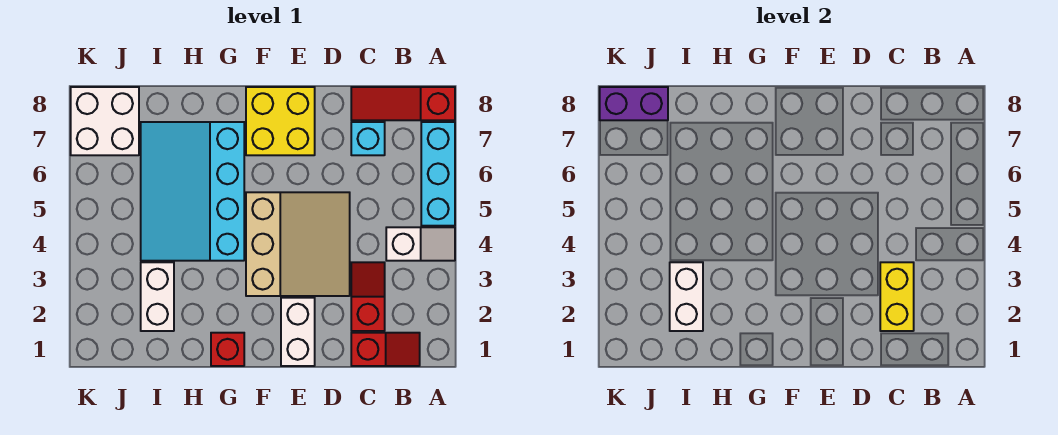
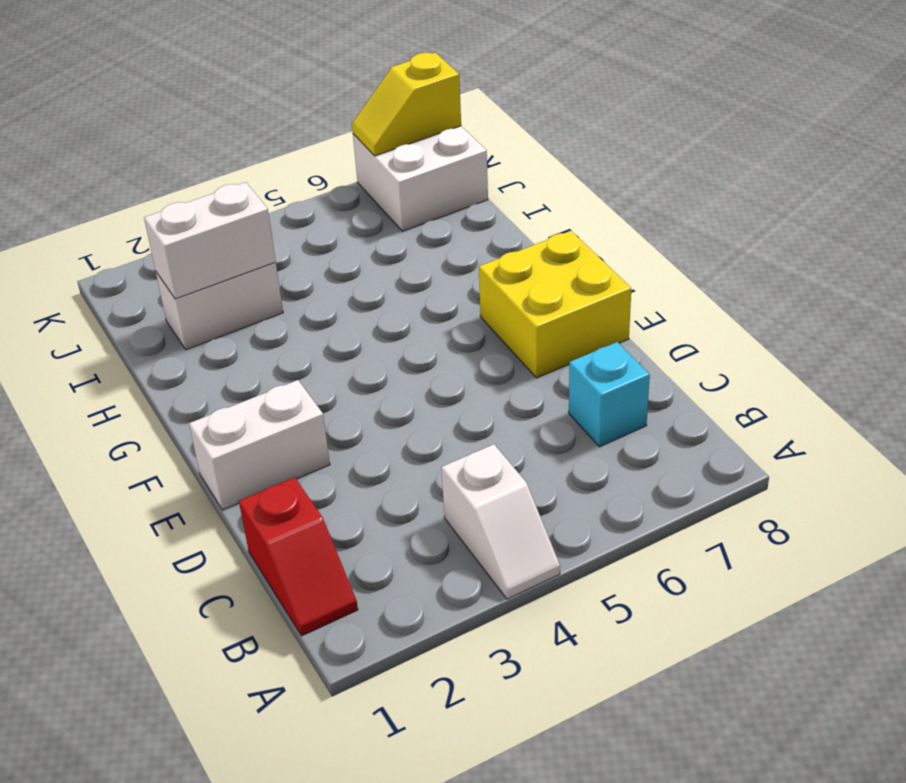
yellow 1x2 slope [352,53,461,156] -> purple 1x2 brick [600,87,668,120]
none -> cyan 1x3 brick [421,122,455,226]
none -> red 1x3 slope [351,87,455,120]
none -> red 1x2 slope [351,262,385,331]

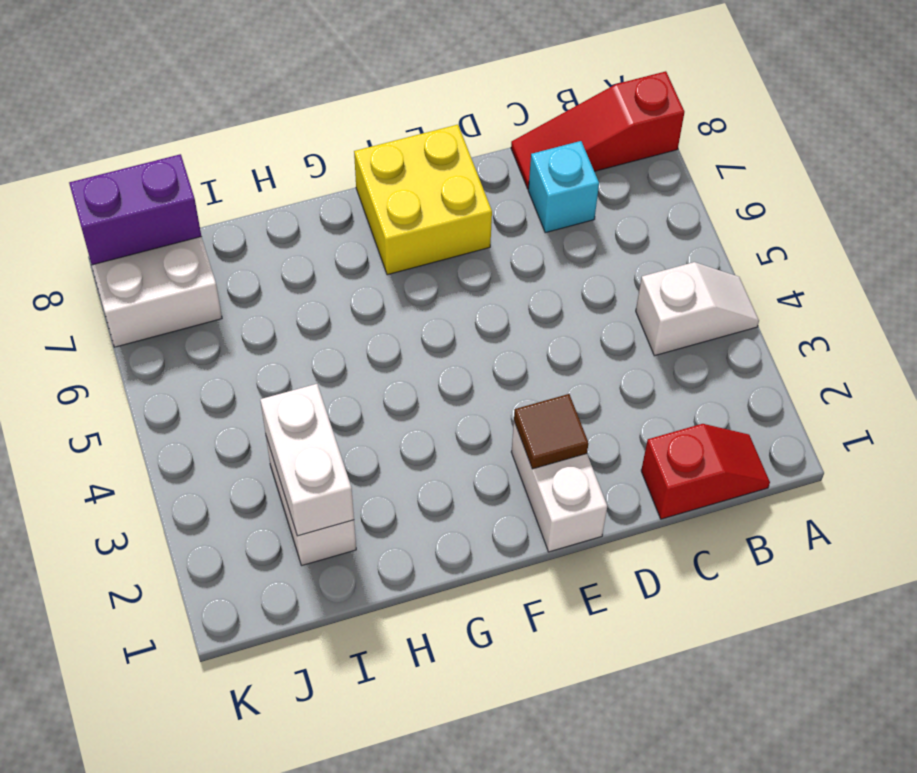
brown 1x1 tile [514,394,588,469] -> none
none -> cyan 1x3 brick [421,122,455,226]
none -> red 1x2 slope [351,262,385,331]
none -> tan 3x3 slope [246,192,350,296]

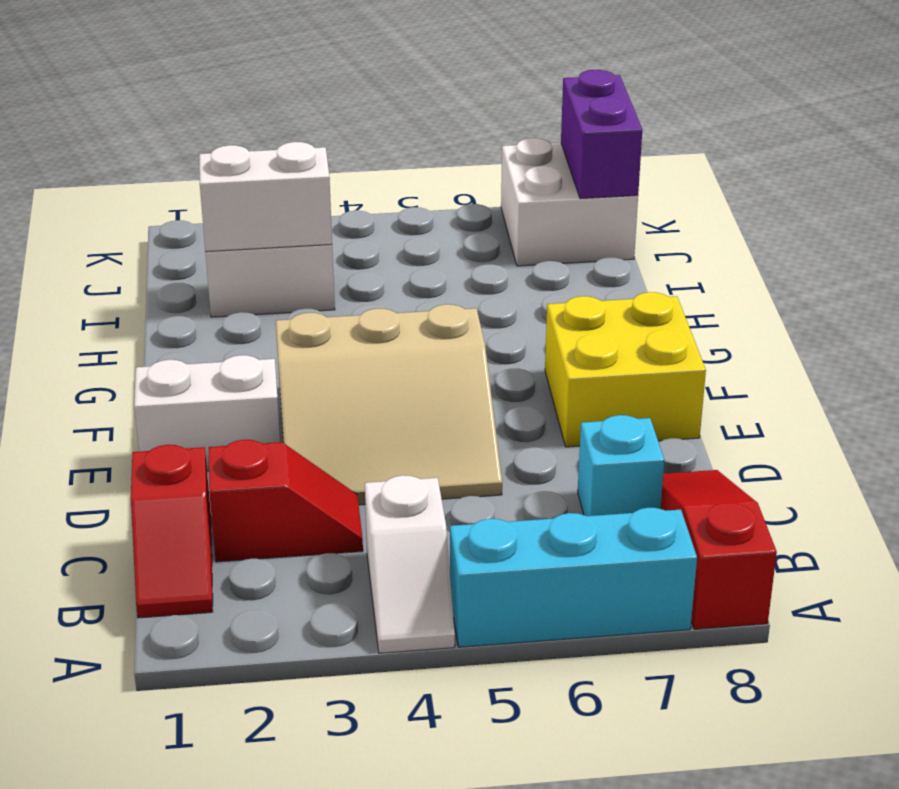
none -> red 1x1 brick [211,333,244,366]
none -> cyan 3x4 slope [141,122,244,261]
none -> yellow 1x2 brick [880,262,914,331]

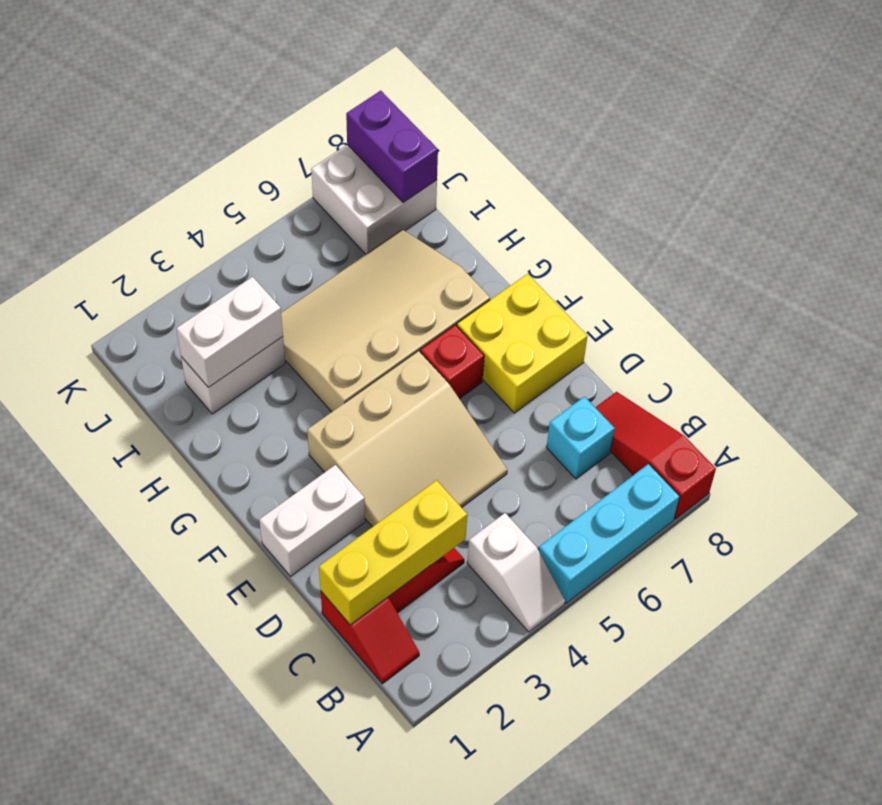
yellow 1x3 brick [319,480,467,625] -> yellow 1x2 brick [880,262,914,331]
red 1x1 brick [420,325,484,399] -> red 1x1 brick moved to [211,333,244,366]
tan 3x4 slope [281,230,490,412] -> cyan 3x4 slope [141,122,244,261]

